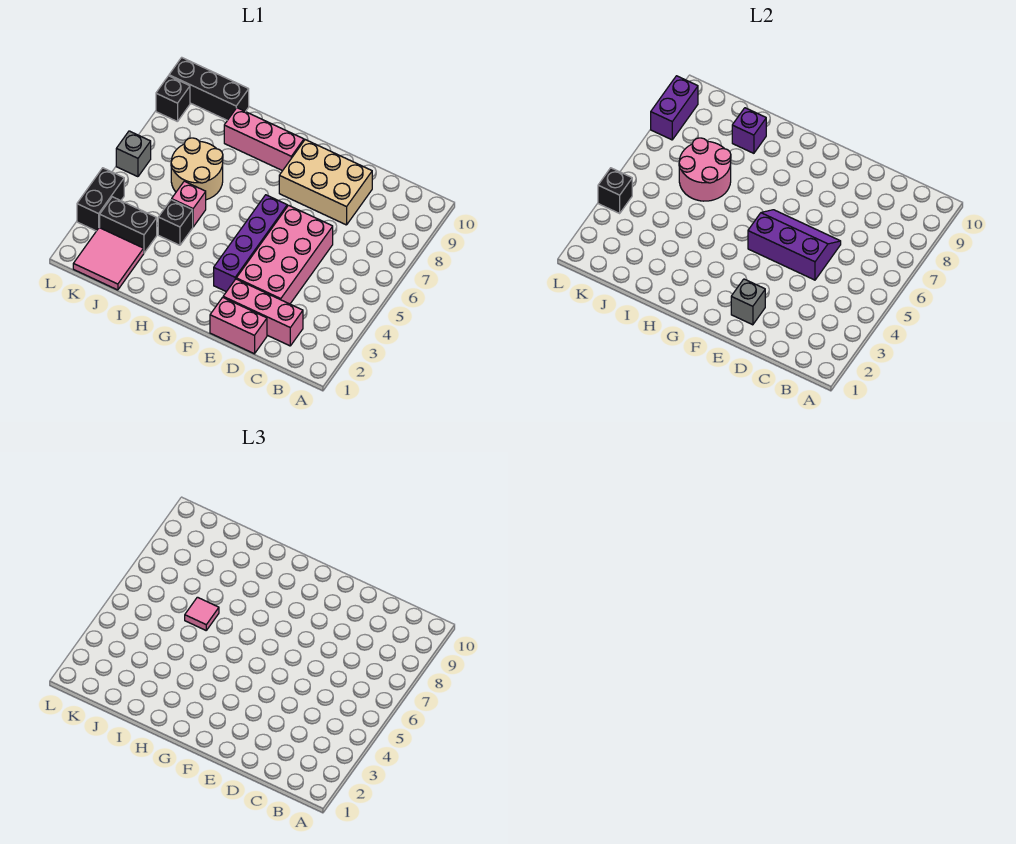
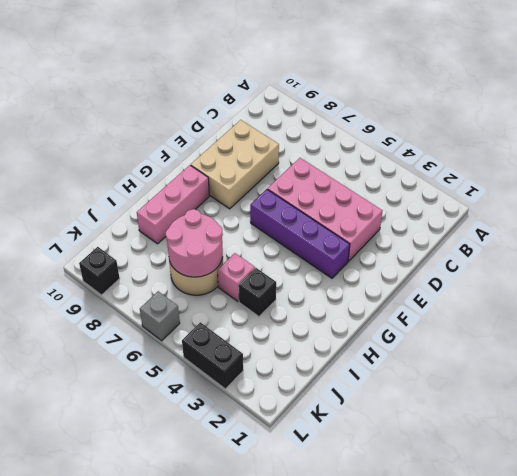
none -> pink 1x3 brick [223,279,303,346]
none -> pink 1x2 brick [210,297,267,354]
none -> pink 2x2 tile [73,228,144,290]

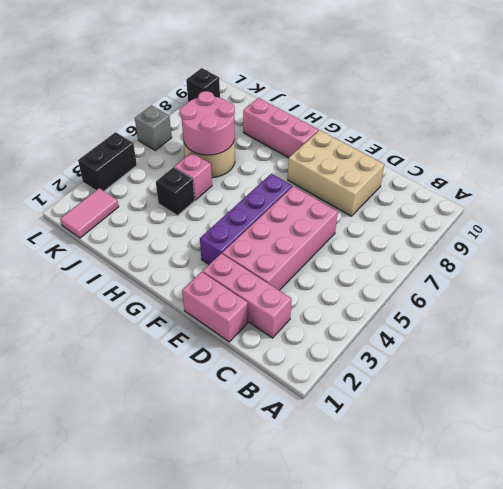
pink 1x2 tile [60,188,119,238] -> pink 2x2 tile [73,228,144,290]
none -> black 1x2 brick [100,197,157,253]
none -> black 1x3 brick [169,57,249,120]
none -> purple 2x3 slope [748,210,841,280]

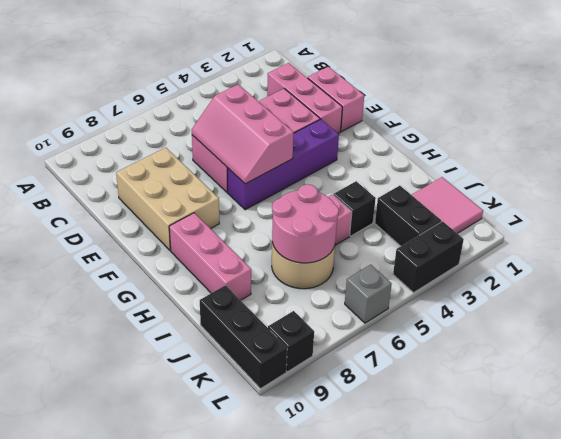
pink 2x3 slope [192,84,294,184] -> purple 2x3 slope [748,210,841,280]
none -> grey 1x1 brick [731,279,765,325]
none -> purple 1x1 brick [732,108,766,153]
none -> black 1x1 brick [598,168,632,213]

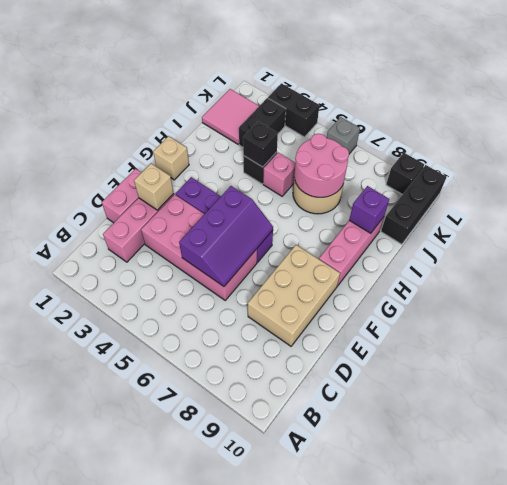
tan 1x1 brick [134,164,174,210] -> grey 1x1 brick [731,279,765,325]
tan 1x1 brick [153,136,189,180] -> none
black 1x1 brick [243,121,278,167] -> black 1x1 brick moved to [598,168,632,213]
none -> purple 1x2 brick [651,76,698,140]
none -> pink 1x1 tile [185,597,219,630]

